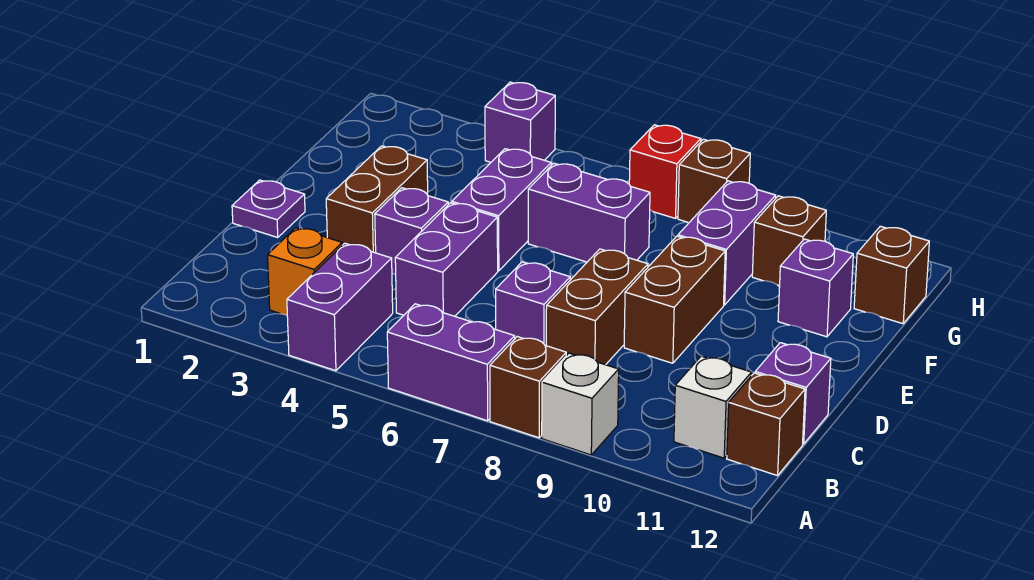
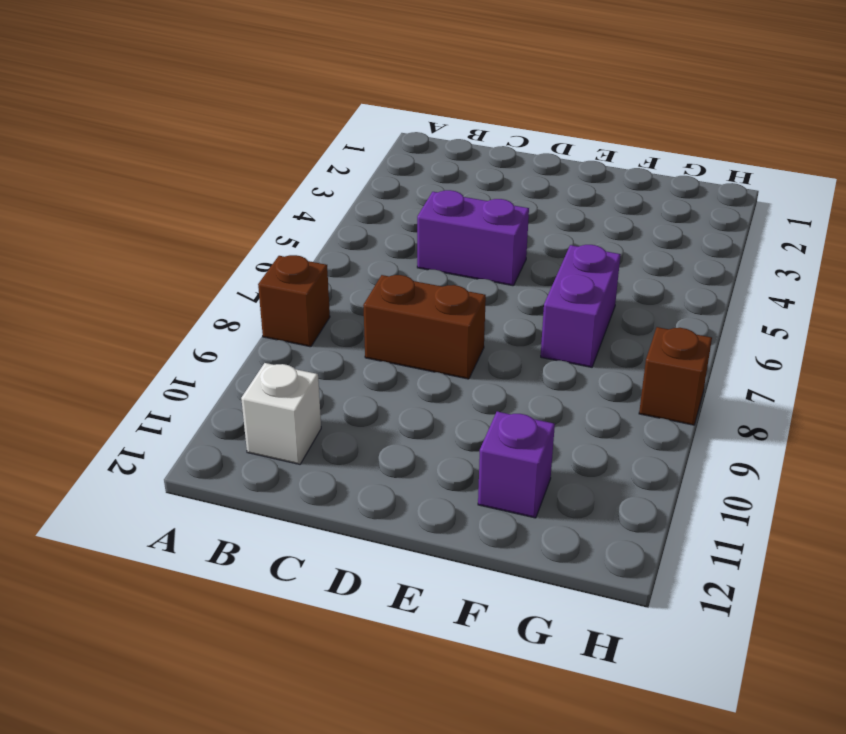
none -> purple 1x2 brick [287,243,393,371]
none -> purple 1x2 brick [387,304,515,421]
none -> white 1x1 brick [542,353,619,455]

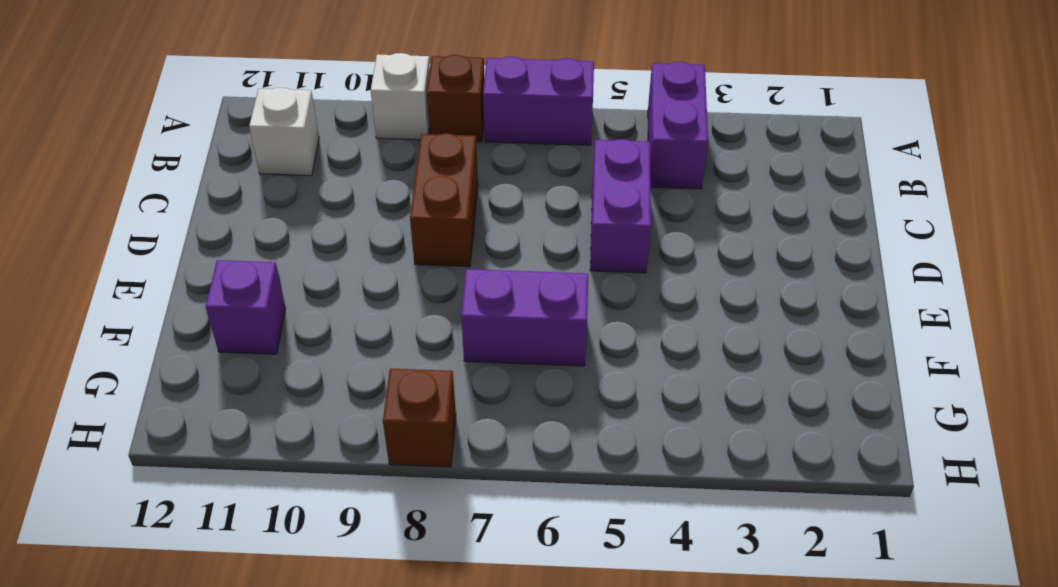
none -> orange 1x1 brick [268,228,342,315]
none -> brown 1x1 brick [727,373,805,476]
none -> purple 1x1 brick [496,262,570,346]

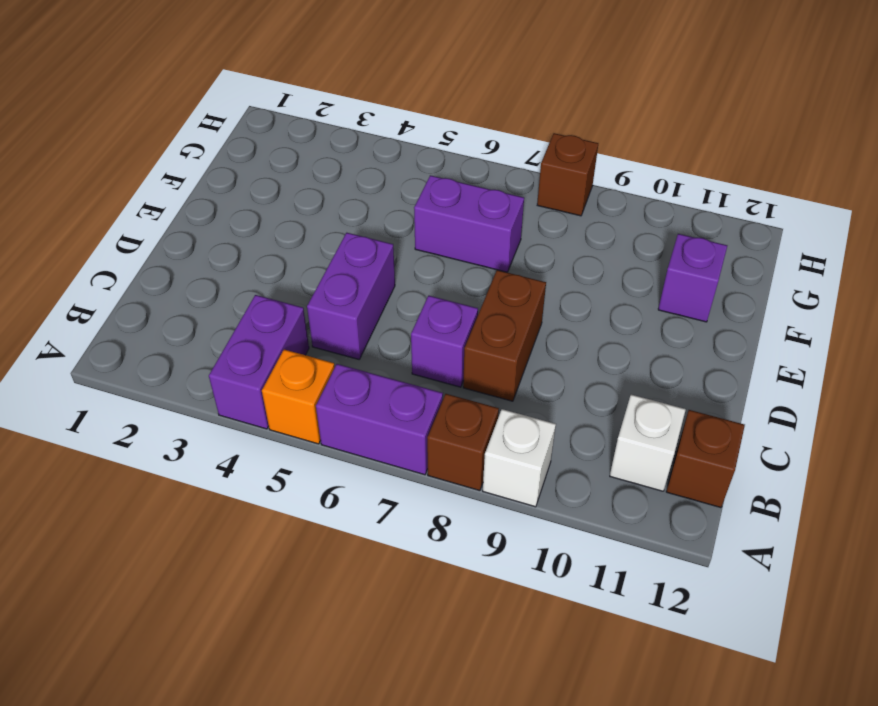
orange 1x1 brick [262,349,335,444] -> orange 1x1 brick moved to [268,228,342,315]
none -> purple 1x1 brick [755,343,831,444]
none -> purple 1x1 plate [232,180,305,237]
none -> brown 1x2 brick [326,146,428,253]

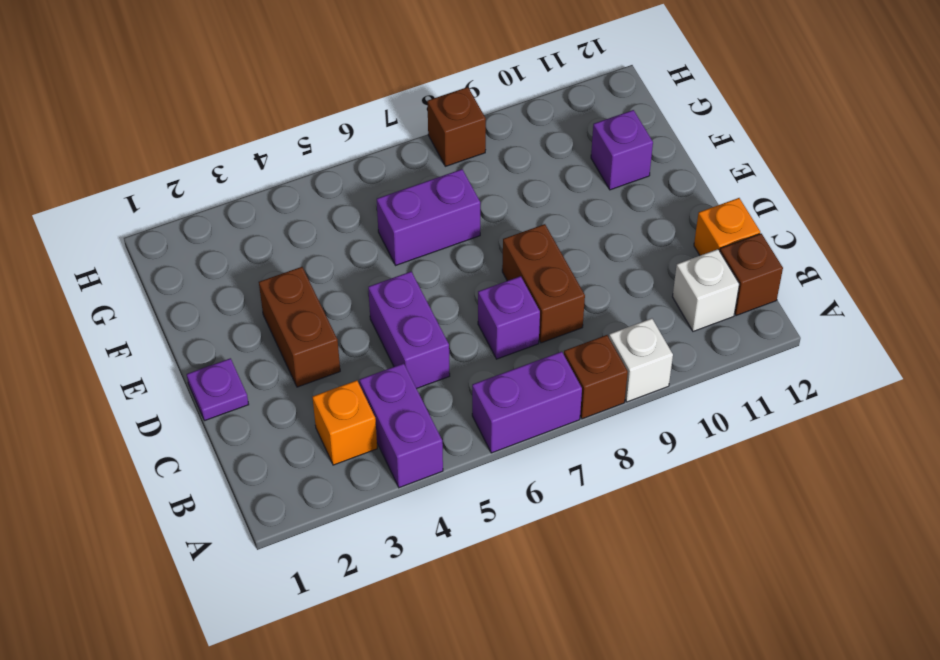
orange 1x1 brick [694,198,760,255] -> purple 1x1 brick [755,343,831,444]
none -> purple 1x1 brick [375,188,448,275]
none -> brown 1x2 brick [624,236,725,363]
none -> purple 1x2 brick [452,149,551,271]

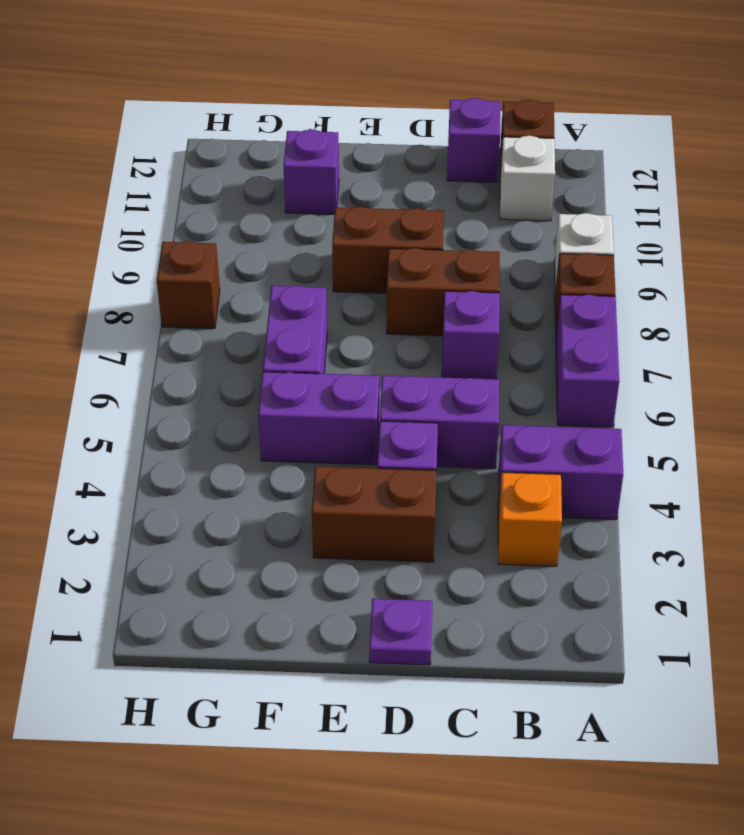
none -> purple 1x2 brick [678,181,776,305]
none -> brown 1x1 brick [752,196,826,286]
none -> brown 1x1 brick [854,226,929,324]

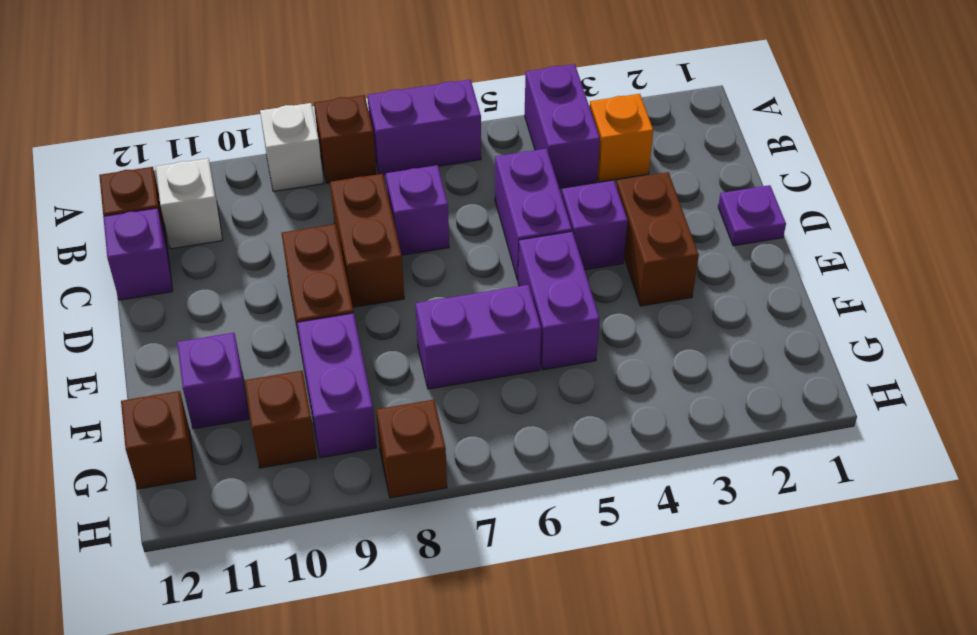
none -> purple 1x1 brick [485,82,555,162]
none -> red 1x1 brick [629,125,701,218]

